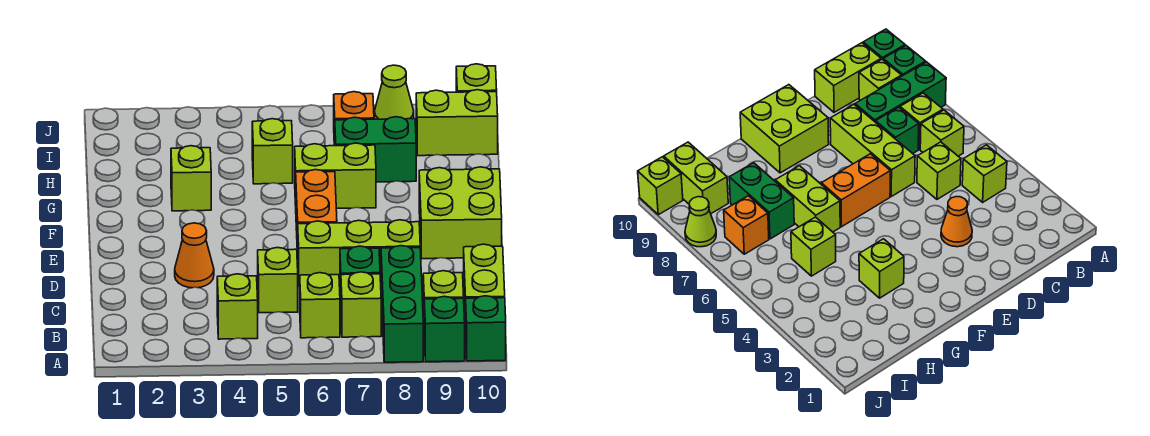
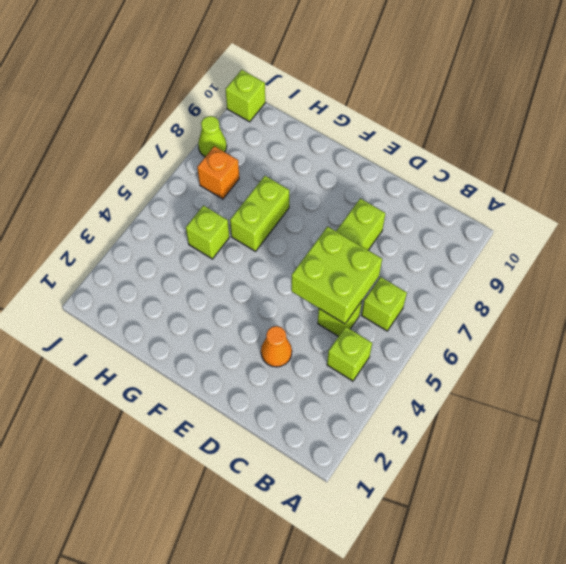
lime 2x2 brick [291,227,382,324] -> lime 2x2 brick moved to [419,167,502,259]
none -> green 1x3 brick [381,246,423,362]
none -> green 1x1 brick [424,296,465,362]
none -> green 1x1 brick [466,296,506,361]

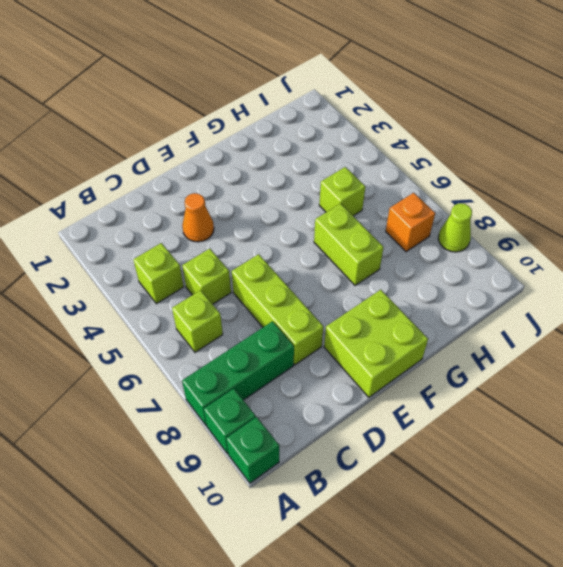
none -> lime 1x1 brick [341,272,381,337]
none -> lime 1x1 brick [423,271,464,314]
none -> lime 1x2 brick [464,244,505,334]

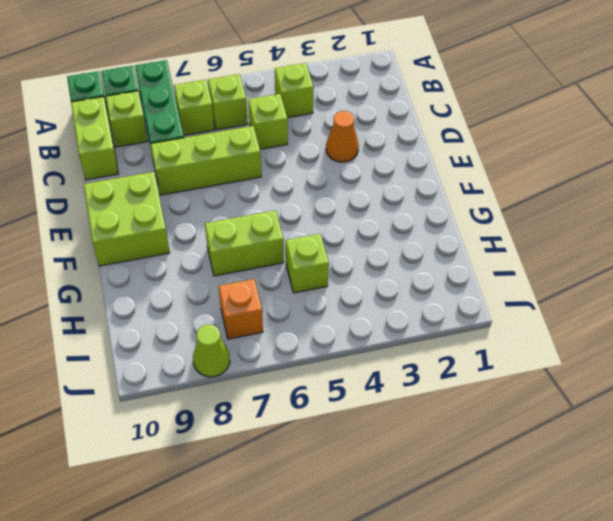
none -> green 1x1 brick [340,246,380,300]
none -> orange 1x2 brick [296,170,337,255]
none -> lime 1x1 brick [171,146,211,211]

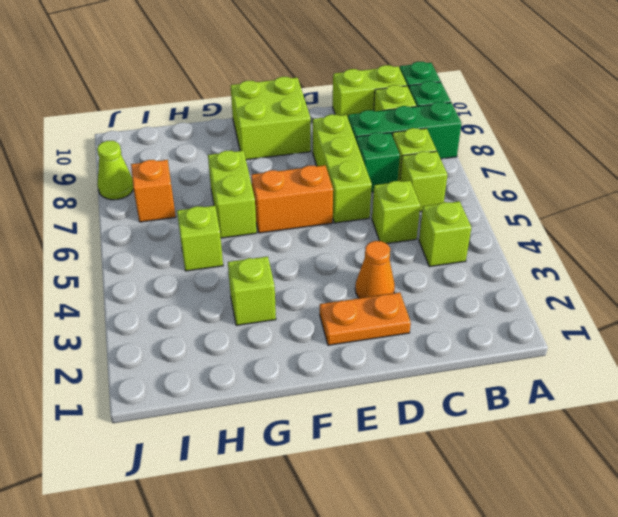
orange 1x2 plate [320,293,411,345] -> none
none -> green 1x2 brick [335,117,416,182]
none -> lime 1x2 brick [416,90,498,156]
none -> lime 1x1 brick [456,64,497,92]

